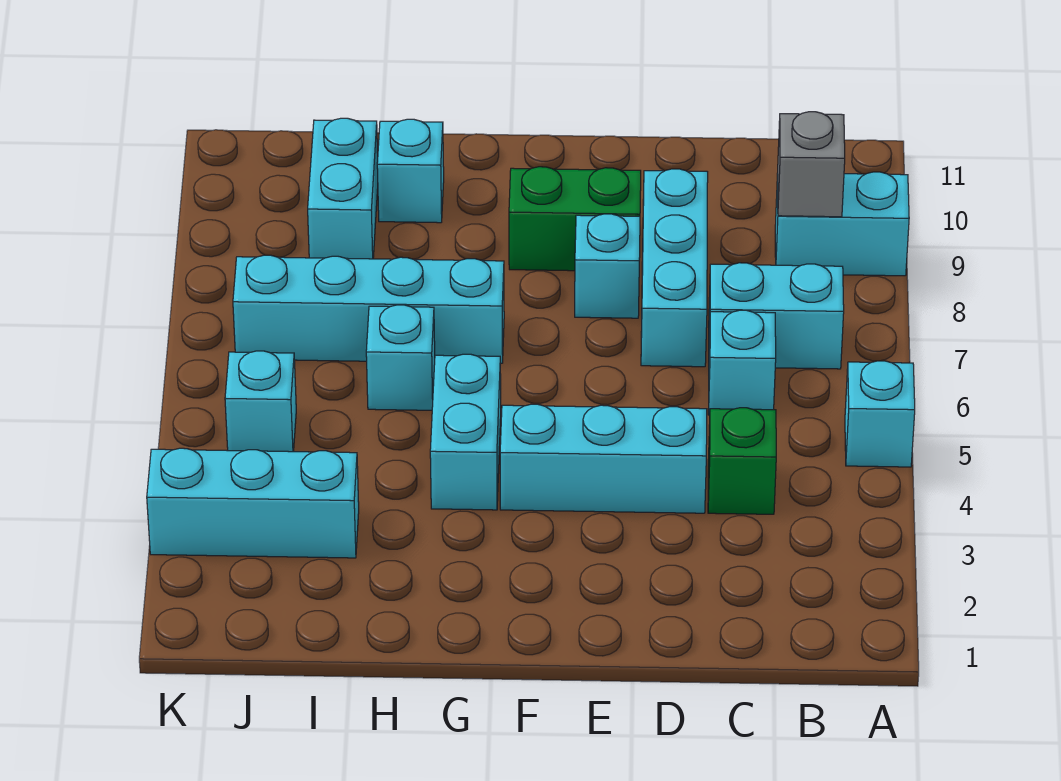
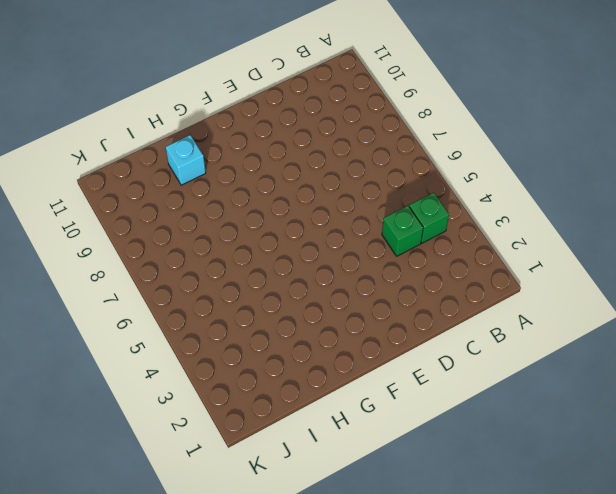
green 1x1 brick [409,193,449,243] -> none
none -> cyan 1x1 brick [845,361,915,467]
none -> cyan 1x2 brick [775,172,909,276]
none -> cyan 1x2 brick [709,263,844,369]

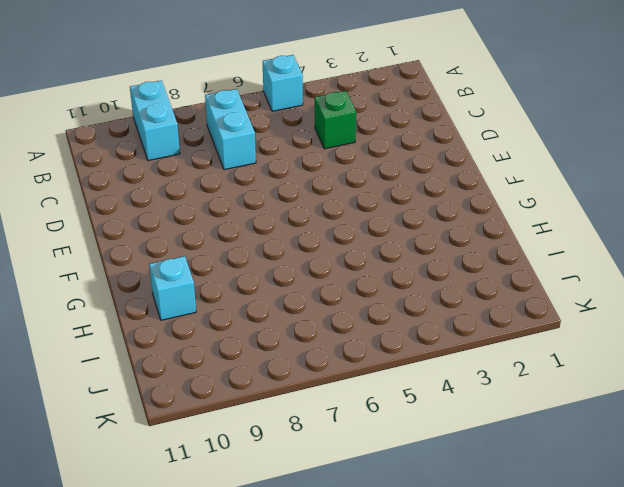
none -> cyan 1x1 brick [708,310,776,415]
none -> cyan 1x3 brick [500,404,707,513]
none -> cyan 1x3 brick [641,169,708,367]

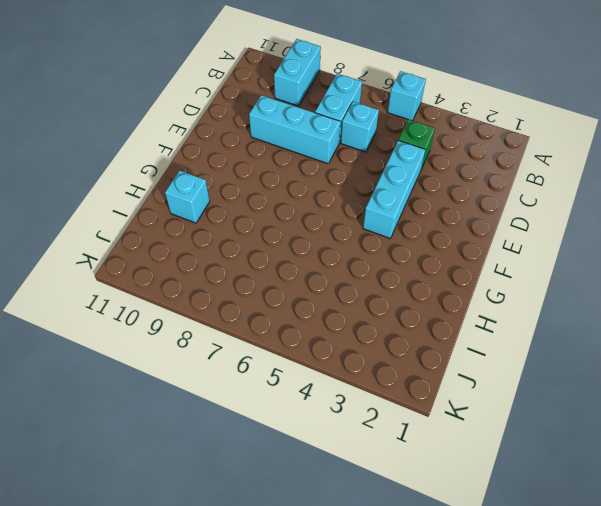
none -> cyan 1x1 brick [575,214,640,318]
none -> green 1x2 brick [509,167,641,271]
none -> cyan 1x2 brick [430,354,501,510]

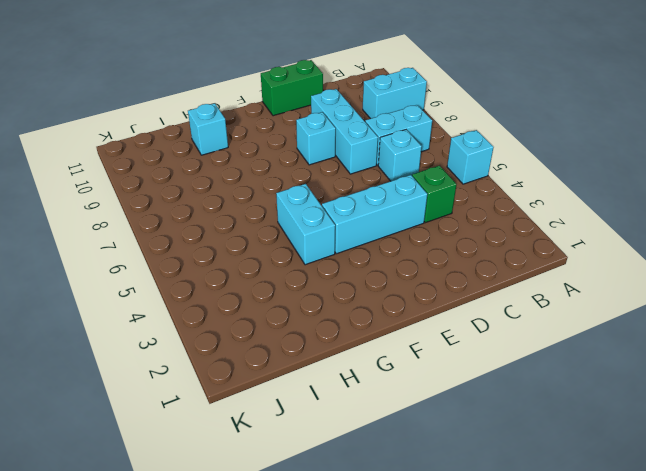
green 1x2 brick [261,60,323,116] -> green 1x2 brick moved to [509,167,641,271]
none -> cyan 1x4 brick [233,255,504,363]
none -> cyan 1x1 brick [366,305,435,410]
none -> cyan 1x3 brick [147,448,359,558]

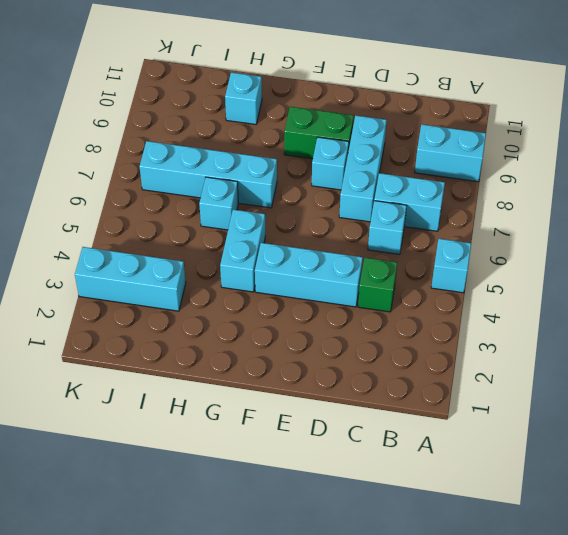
none -> cyan 1x2 brick [308,118,378,259]
none -> cyan 1x1 brick [225,351,296,452]
none -> grey 1x1 brick [778,112,845,217]

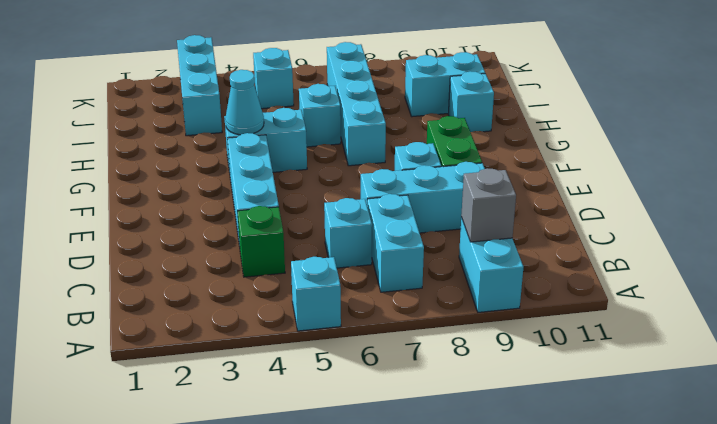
cyan 1x1 cone [225,70,264,135] -> none

